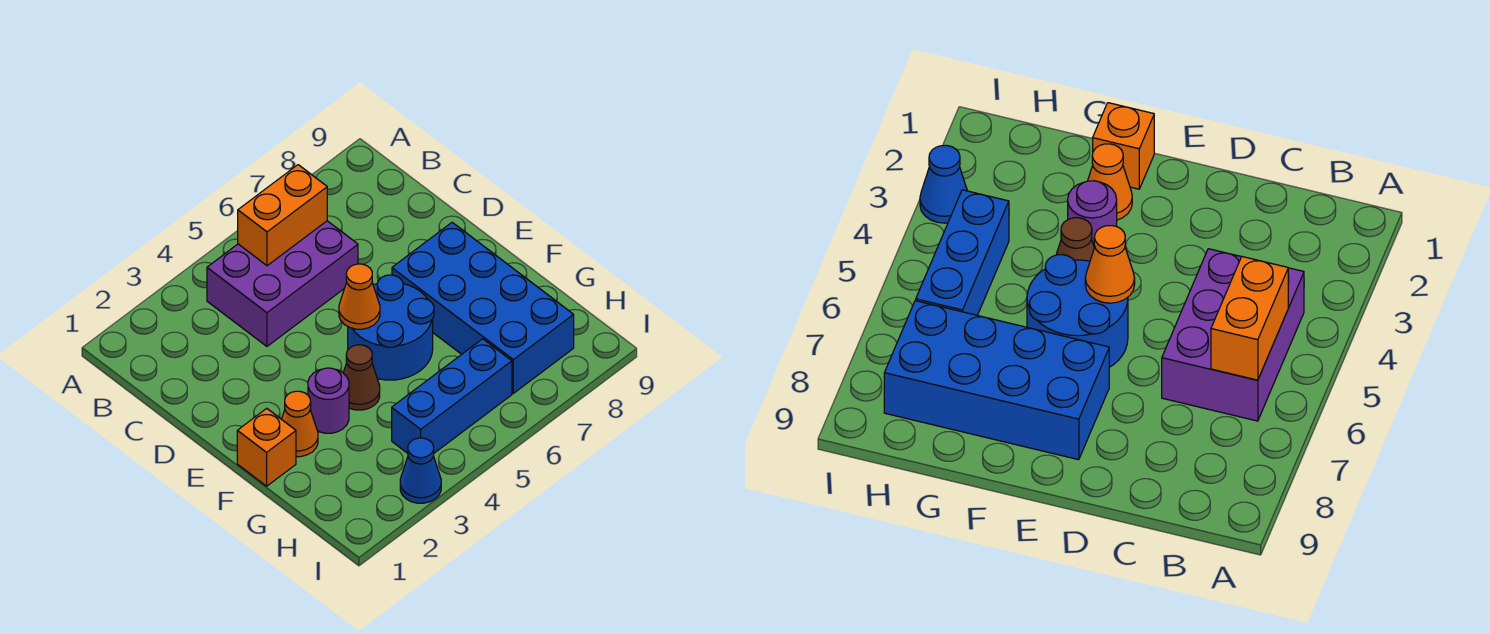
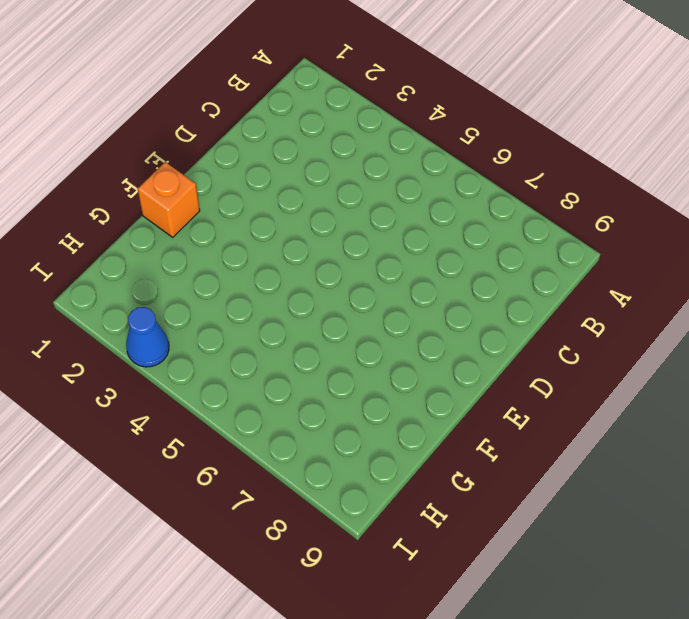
none -> purple 2x3 brick [207,221,358,346]
none -> blue 2x2 round brick [348,275,434,380]

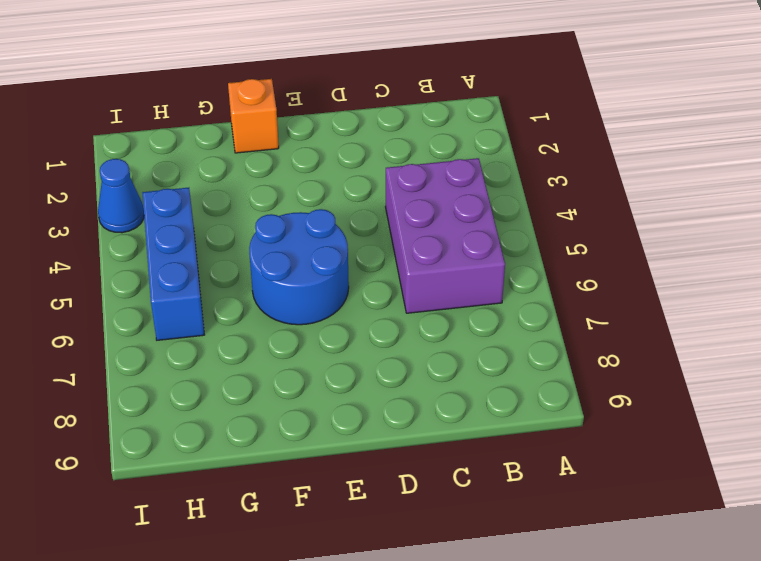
none -> blue 2x4 brick [392,222,574,393]
none -> orange 1x1 cone [282,391,318,457]

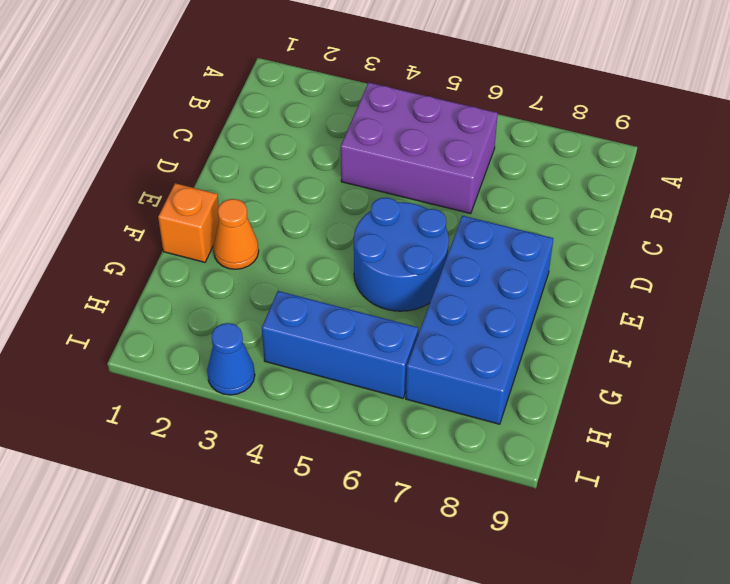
none -> purple 1x1 round brick [308,368,349,433]
none -> brown 1x1 cone [343,345,380,410]

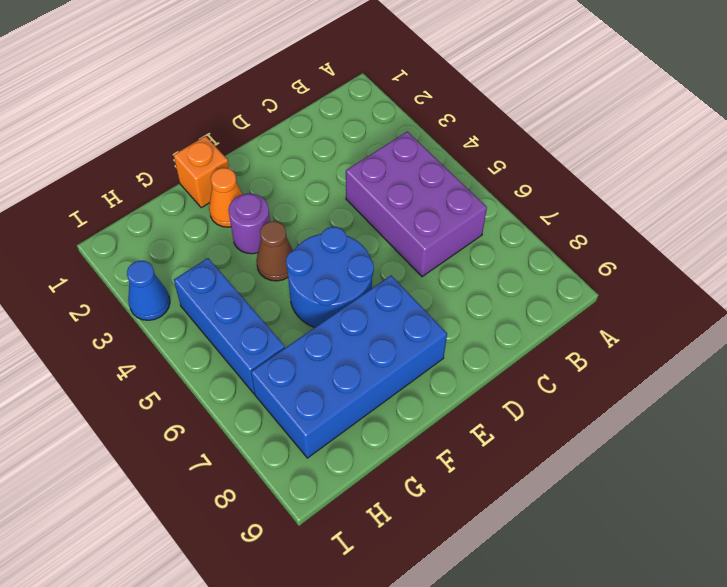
none -> orange 1x2 brick [238,165,327,266]
none -> orange 1x1 cone [339,264,380,329]

